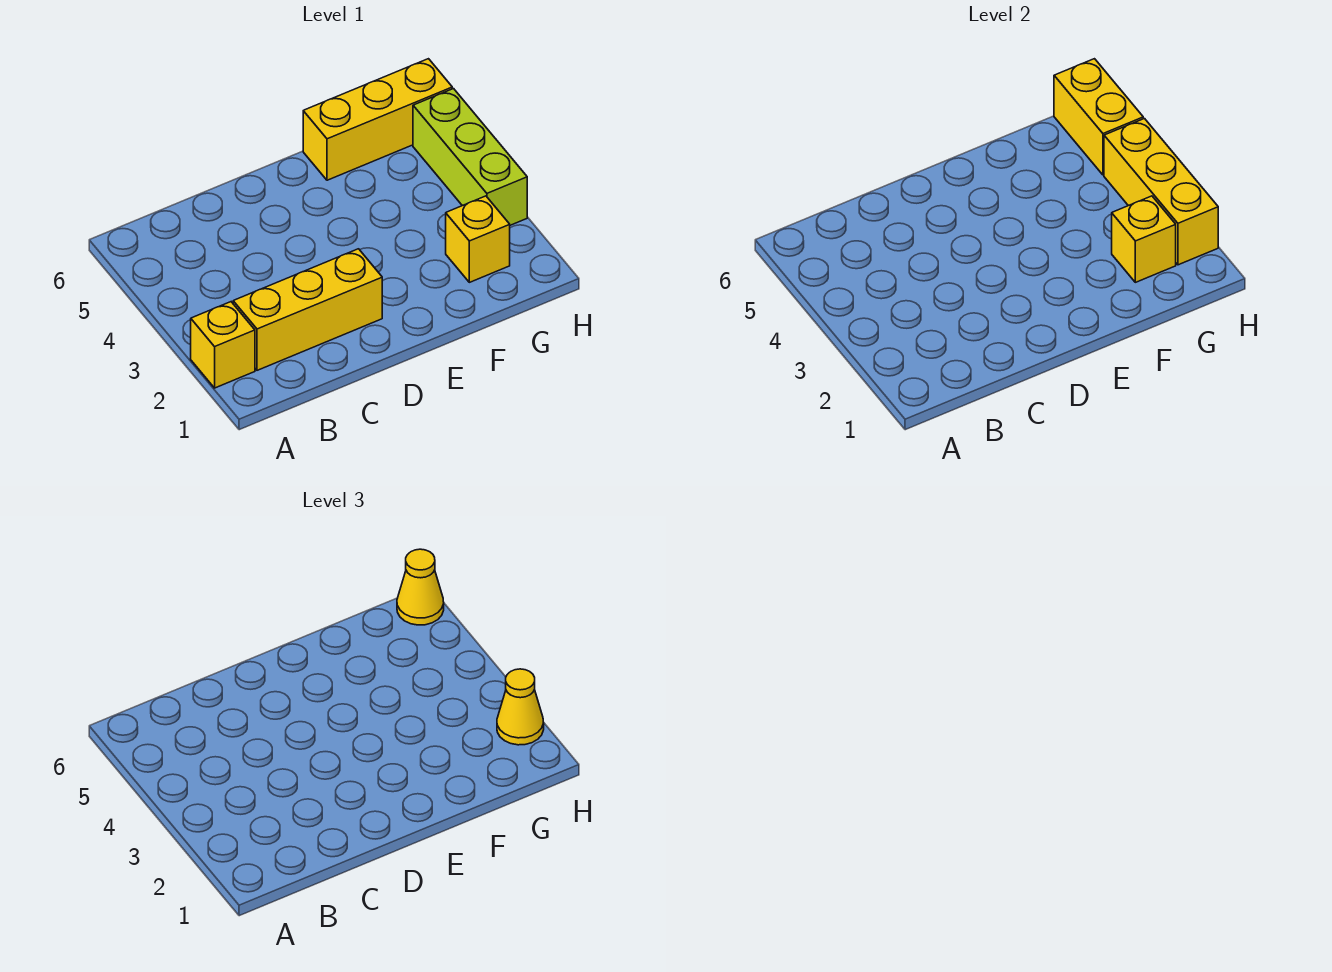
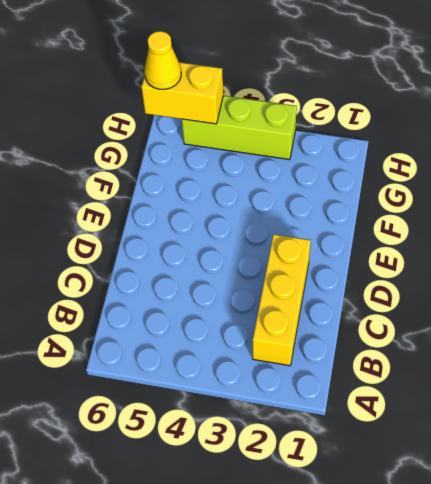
none -> yellow 1x1 brick [191,302,255,388]
none -> yellow 1x3 brick [303,59,452,180]

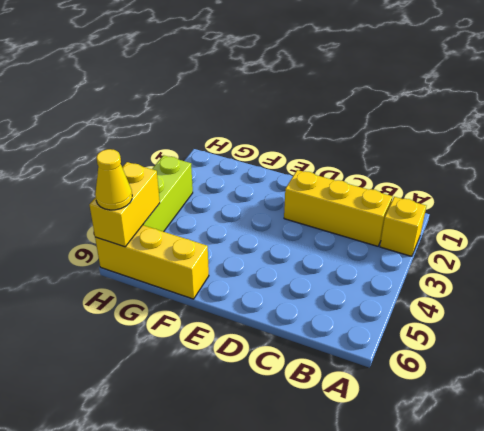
none -> yellow 1x1 brick [446,196,510,282]
none -> yellow 1x1 brick [1112,196,1176,282]

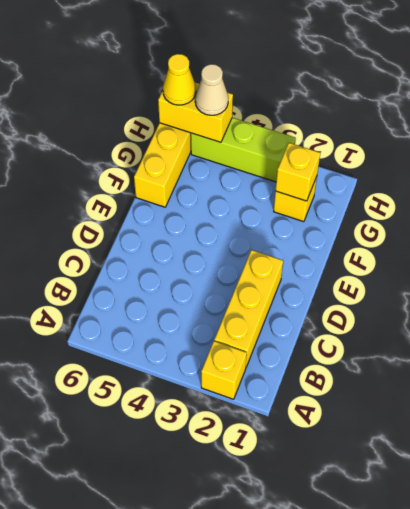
tan 1x1 cone [195,64,228,115] -> none
none -> yellow 1x3 brick [1104,119,1218,265]
none -> yellow 1x1 cone [497,669,544,745]

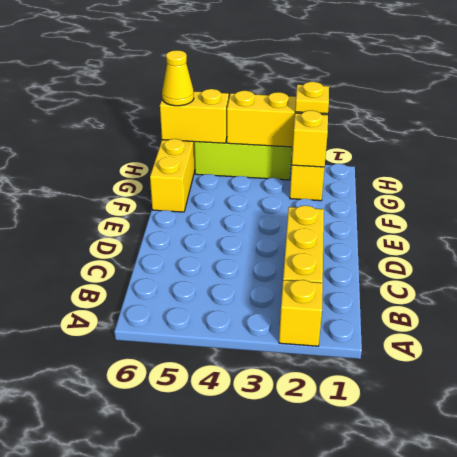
yellow 1x1 plate [295,82,329,114] -> yellow 1x1 cone [497,669,544,745]

